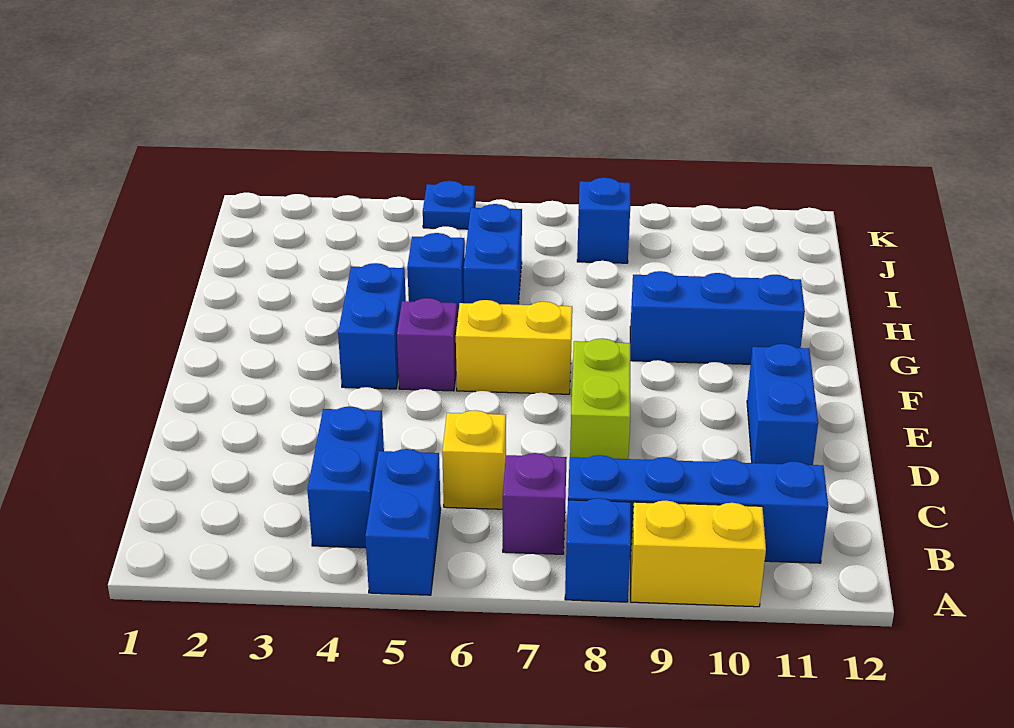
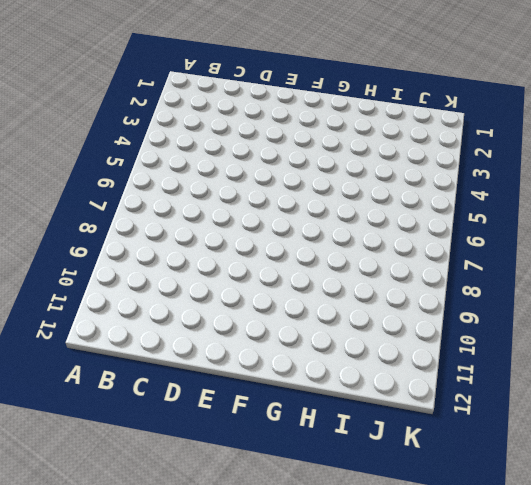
none -> blue 1x2 brick [365,449,441,595]
none -> blue 1x1 brick [565,498,631,602]
none -> yellow 1x2 brick [631,500,766,607]

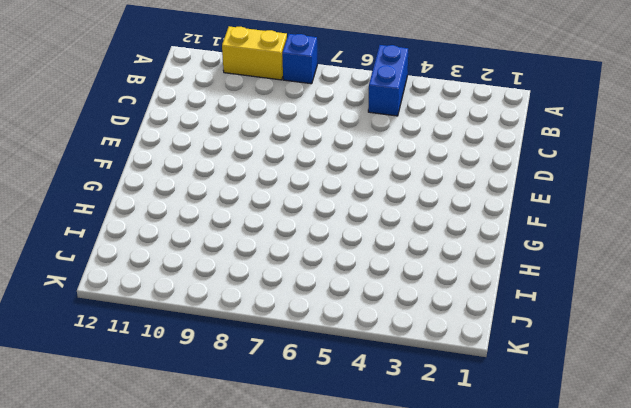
none -> blue 1x2 brick [307,407,384,548]
none -> purple 1x1 brick [503,453,567,554]
none -> blue 1x4 brick [568,455,828,563]

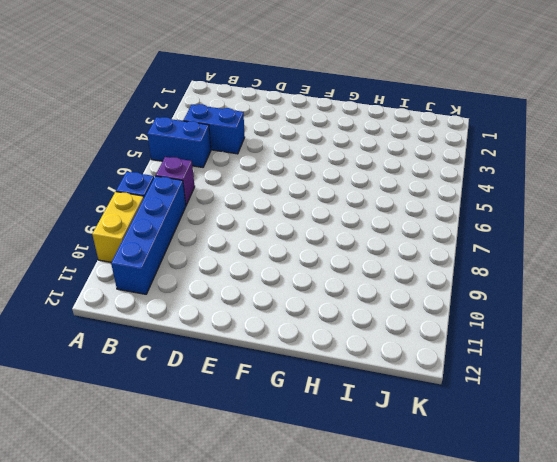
none -> yellow 1x1 brick [442,410,506,509]
none -> lime 1x2 brick [570,338,630,459]
none -> blue 1x2 brick [747,344,818,465]

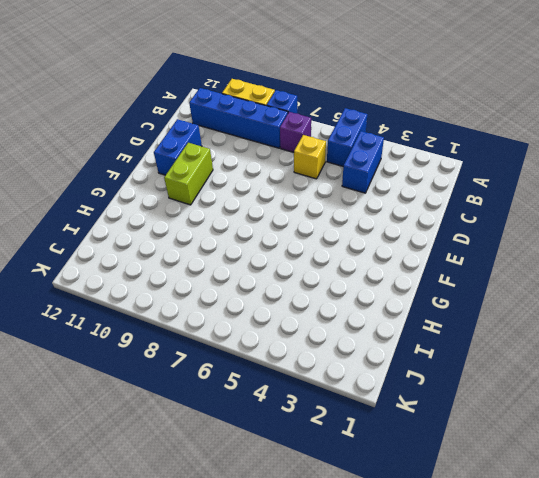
lime 1x2 brick [164,143,213,205] -> lime 1x2 brick moved to [570,338,630,459]
none -> blue 1x2 brick [338,263,406,389]
none -> purple 1x1 brick [397,298,457,391]
none -> yellow 1x2 brick [456,300,572,394]

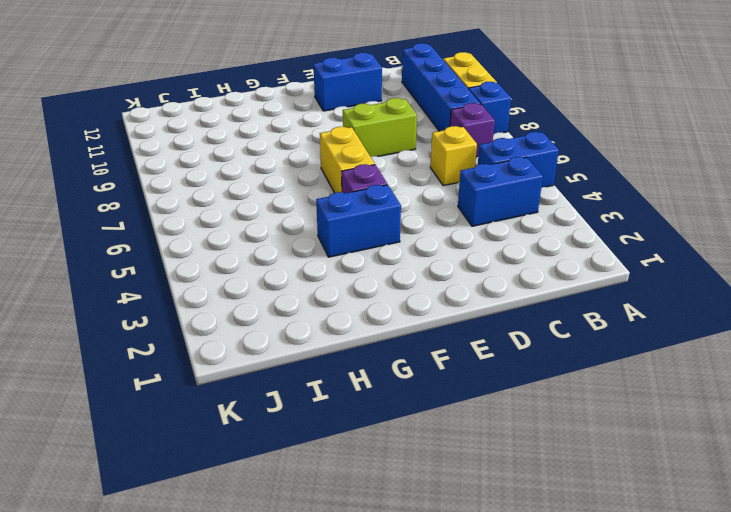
none -> blue 1x3 brick [630,271,805,364]
none -> blue 1x1 brick [407,233,465,321]
none -> blue 1x2 brick [464,204,522,305]

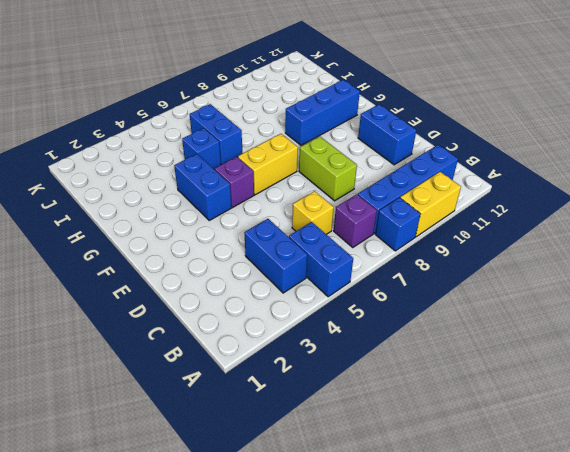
none -> blue 1x1 brick [577,178,630,263]
none -> blue 1x1 plate [423,181,475,229]

